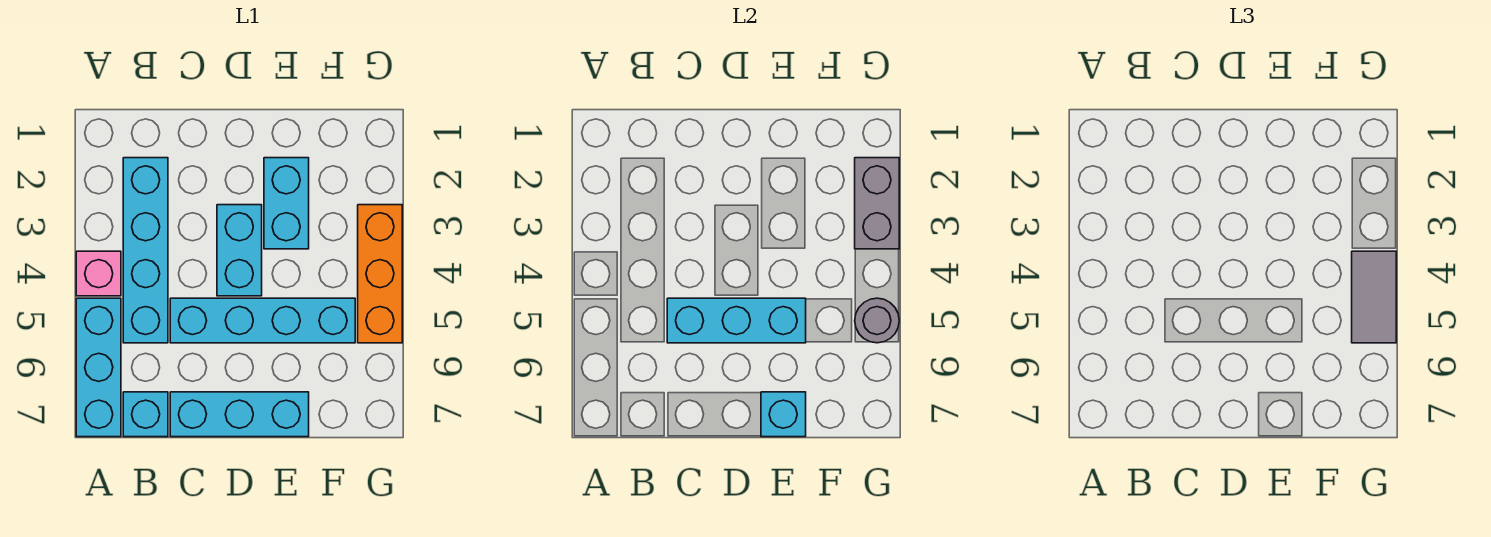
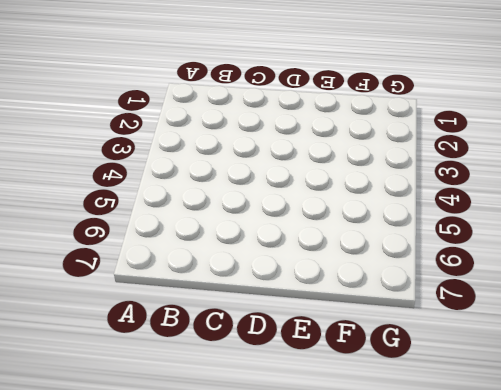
none -> pink 1x1 brick [76,251,121,296]
none -> cyan 1x3 brick [76,298,121,437]
none -> cyan 1x4 brick [123,158,168,343]

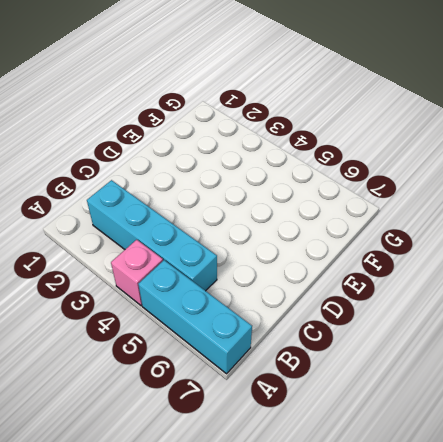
none -> cyan 1x1 brick [123,392,168,437]
none -> cyan 1x4 brick [170,298,355,343]
none -> cyan 1x3 brick [170,392,309,437]

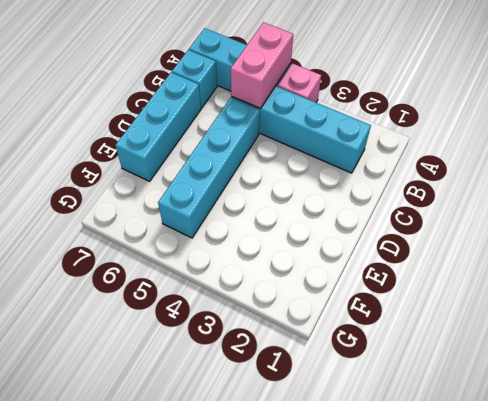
pink 1x2 brick [231,22,293,109] -> none
none -> cyan 1x2 brick [217,205,262,296]
none -> cyan 1x2 brick [264,158,309,249]
none -> orange 1x3 brick [358,205,402,343]

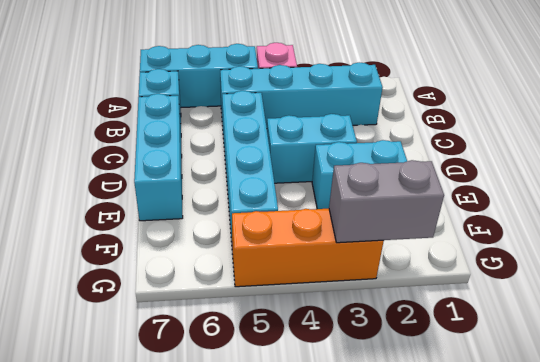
none -> cyan 1x3 brick [667,298,806,343]
none -> cyan 1x1 brick [761,392,806,437]
none -> grey 1x1 round brick [855,298,899,343]

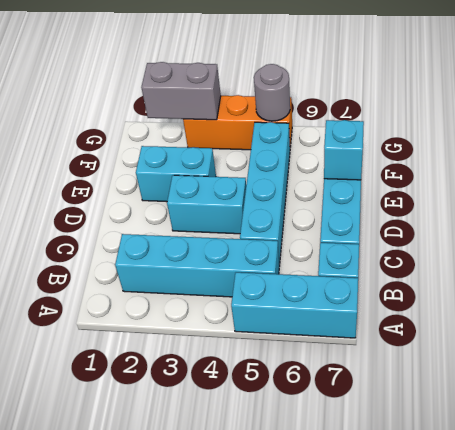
none -> pink 1x1 brick [76,251,121,296]
none -> cyan 1x3 brick [667,298,806,343]
none -> grey 1x2 tile [1352,251,1396,343]

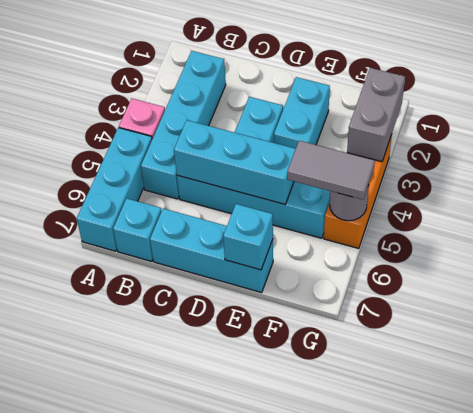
grey 1x2 tile [287,141,375,200] -> grey 1x2 tile turned to [1352,251,1396,343]

